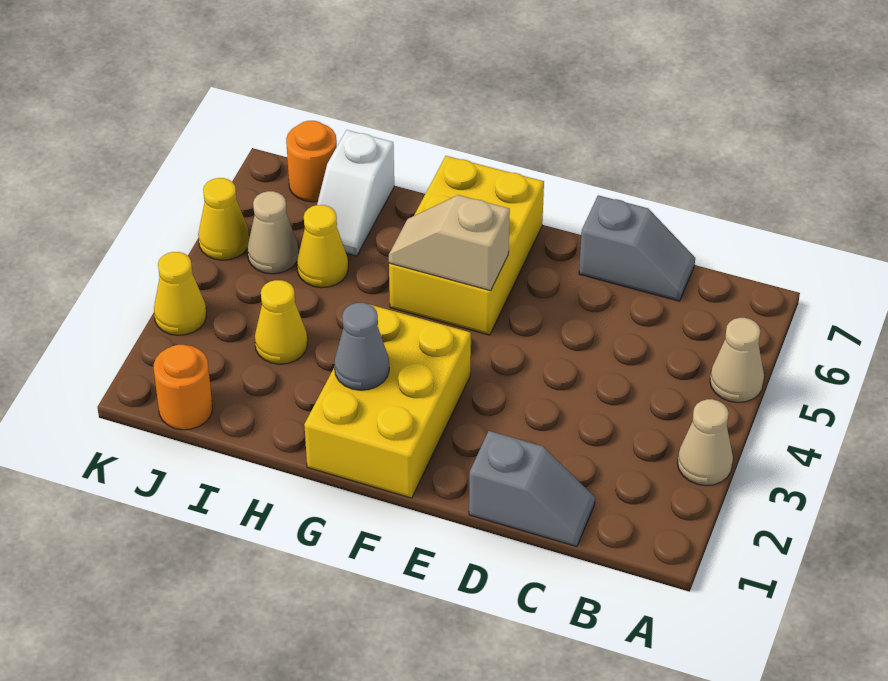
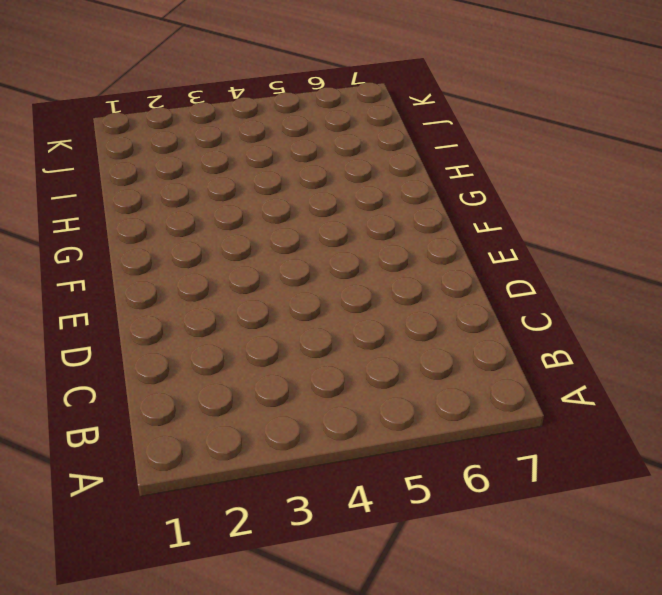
none -> tan 1x1 cone [678,399,733,486]
none -> tan 1x1 cone [710,318,764,403]
none -> grey 1x2 slope [469,431,595,547]

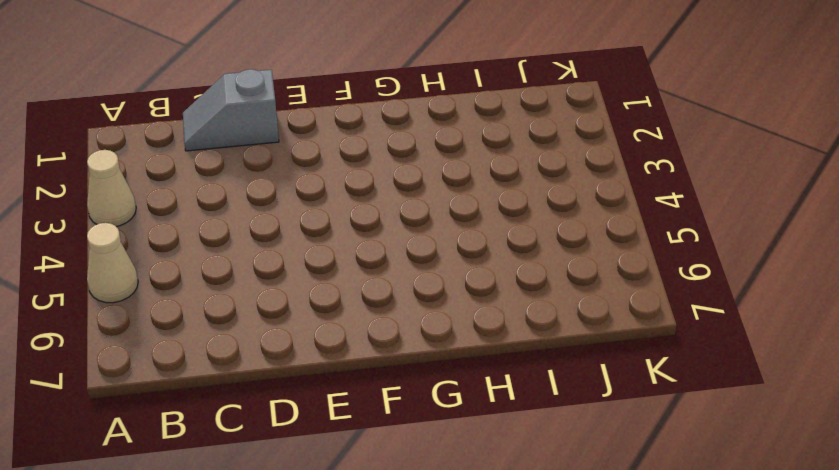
none -> grey 1x2 slope [579,195,695,301]
none -> yellow 2x3 brick [304,305,471,498]
none -> yellow 2x3 brick [389,156,544,335]

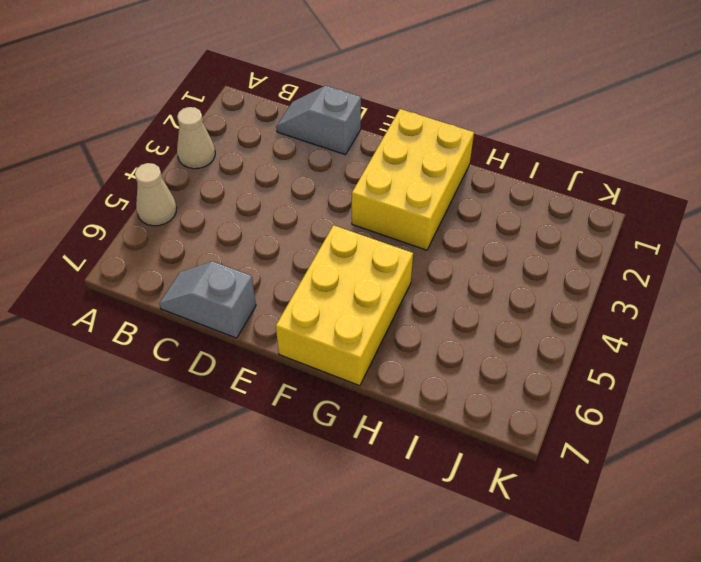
none -> yellow 1x1 cone [255,280,307,364]
none -> yellow 1x1 cone [297,205,348,288]
none -> white 1x2 slope [317,130,394,256]

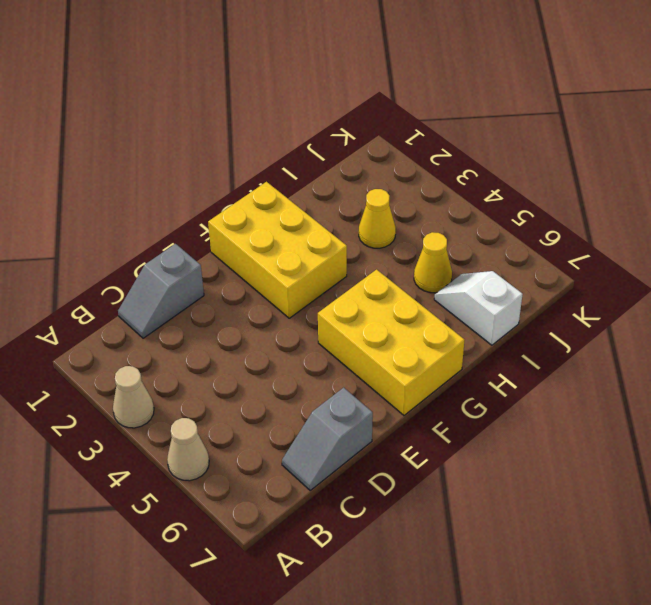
none -> orange 1x1 round brick [154,345,213,430]
none -> tan 1x1 cone [247,191,299,274]
none -> orange 1x1 round brick [286,121,337,202]

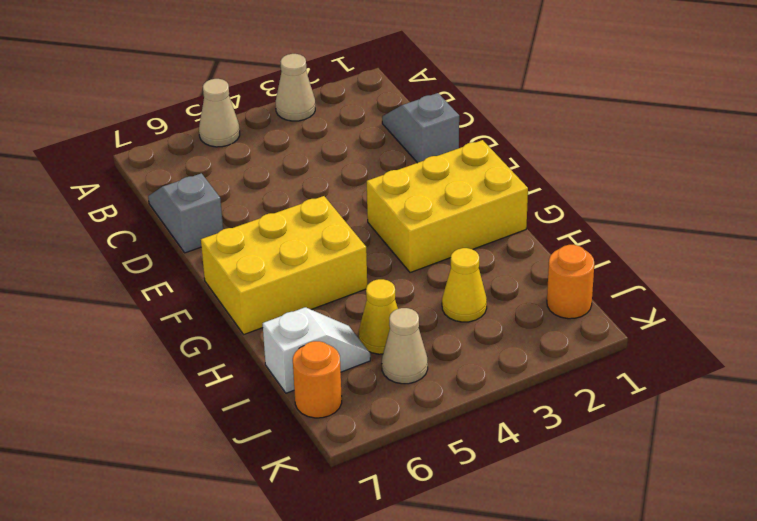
none -> yellow 1x1 cone [154,252,207,335]
none -> yellow 1x1 cone [198,178,249,260]
none -> tan 1x2 slope [389,195,510,291]

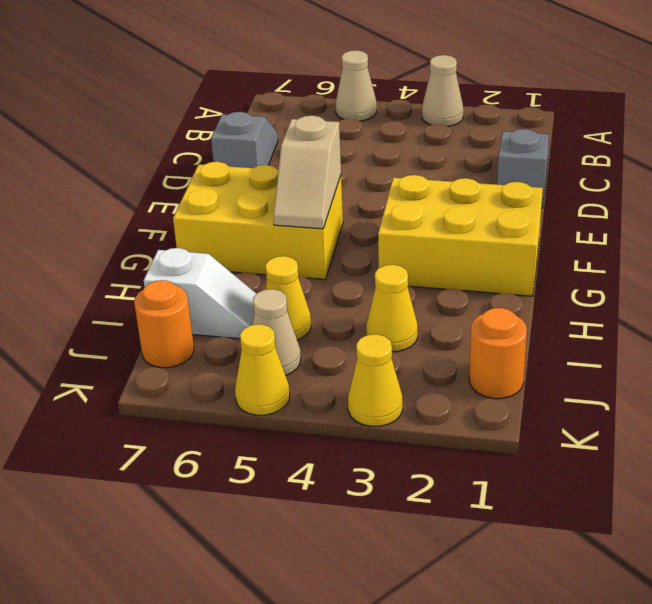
none -> grey 1x1 cone [334,303,389,390]

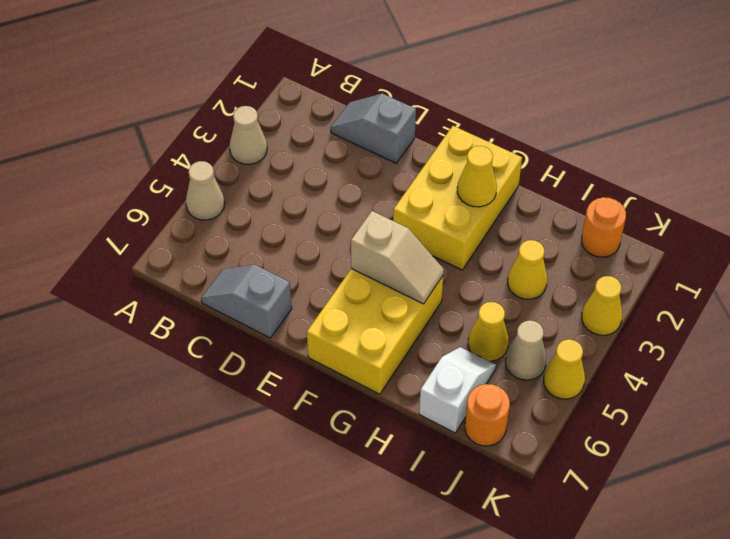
yellow 1x1 cone [457,146,497,207] -> grey 1x1 cone [334,303,389,390]

